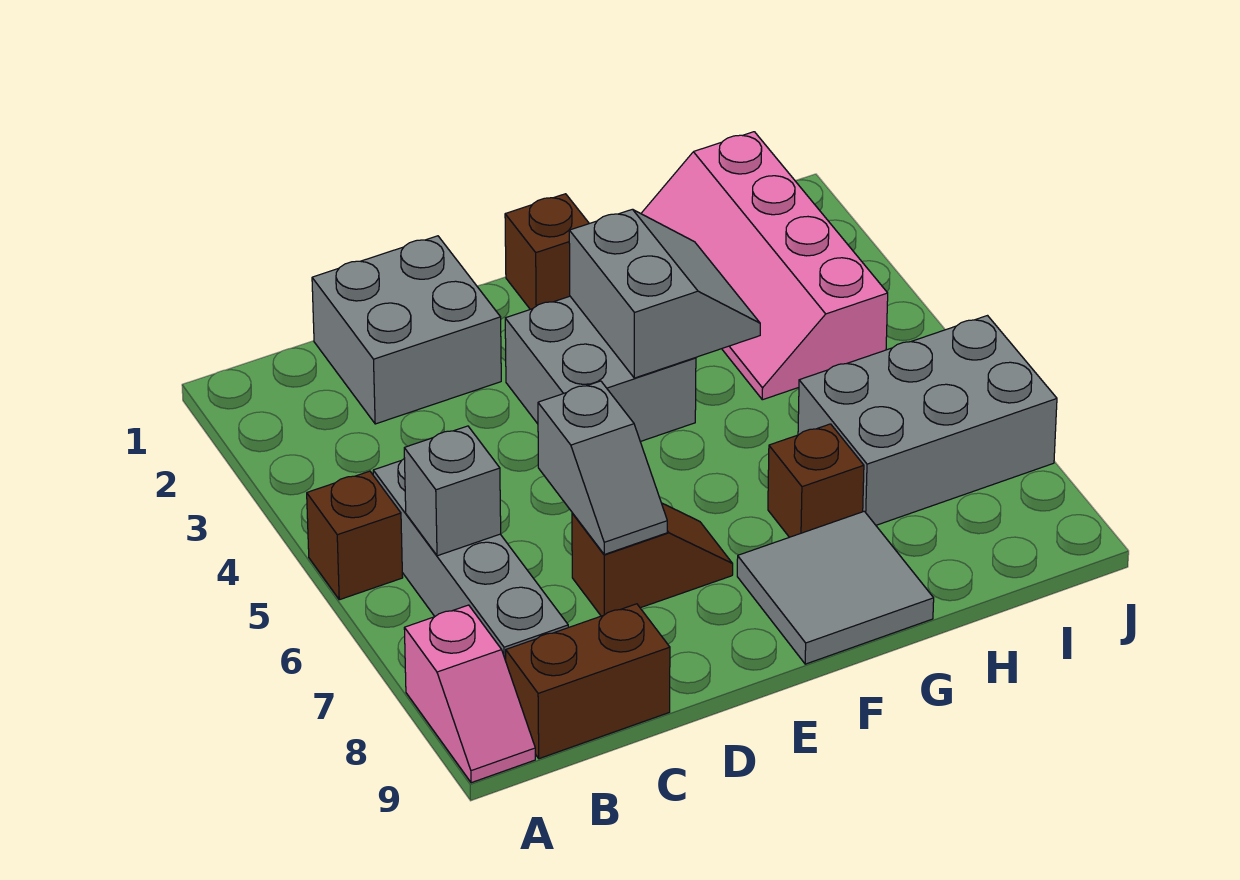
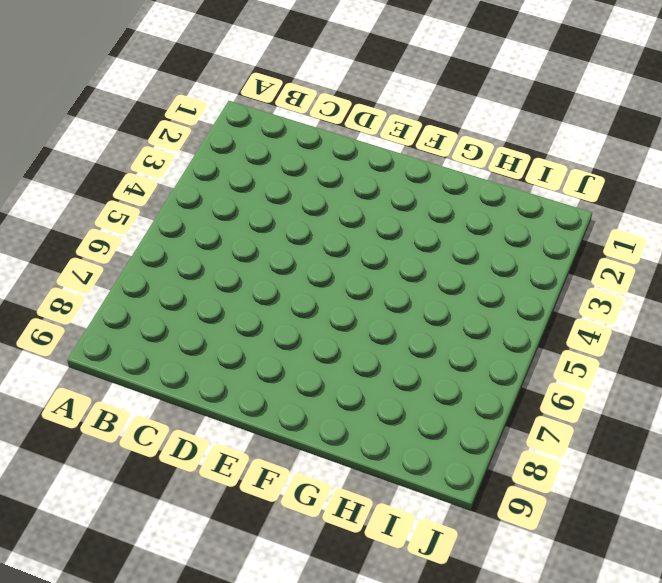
none -> brown 1x1 brick [307,471,403,600]
none -> pink 1x2 slope [404,605,535,783]
none -> grey 1x4 brick [373,458,568,661]

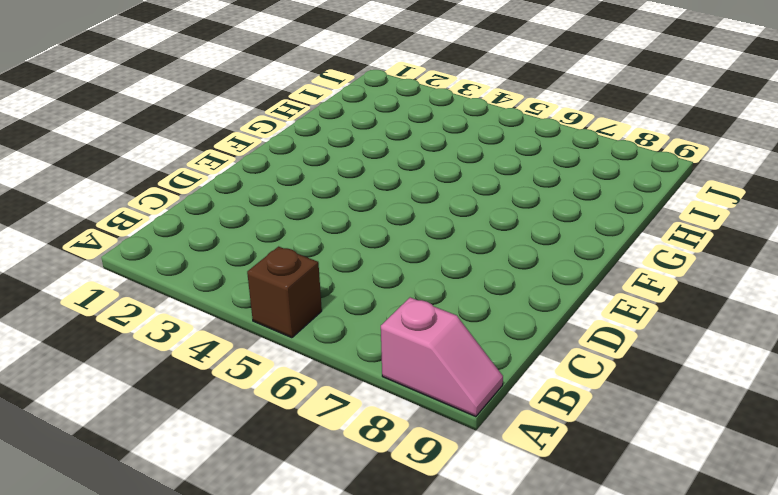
none -> grey 1x4 brick [373,458,568,661]
none -> brown 1x2 brick [506,604,670,759]
none -> grey 2x2 brick [312,236,501,424]

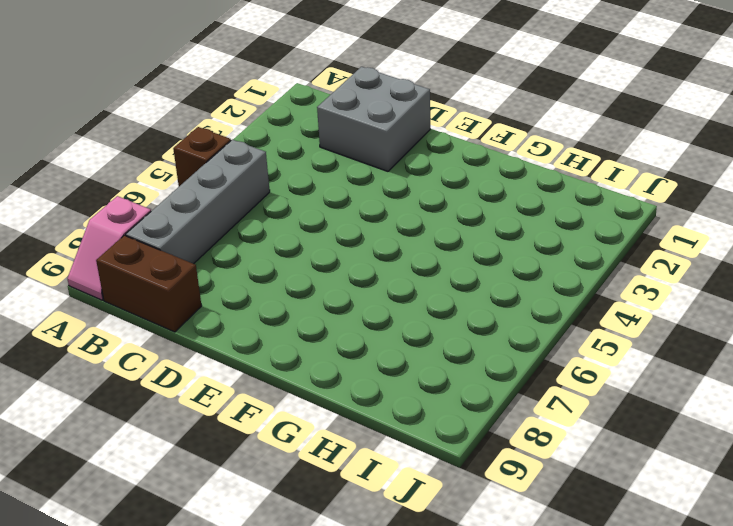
none -> brown 1x2 slope [572,503,733,616]
none -> grey 2x2 brick [505,296,696,442]
none -> brown 1x1 brick [505,194,589,309]

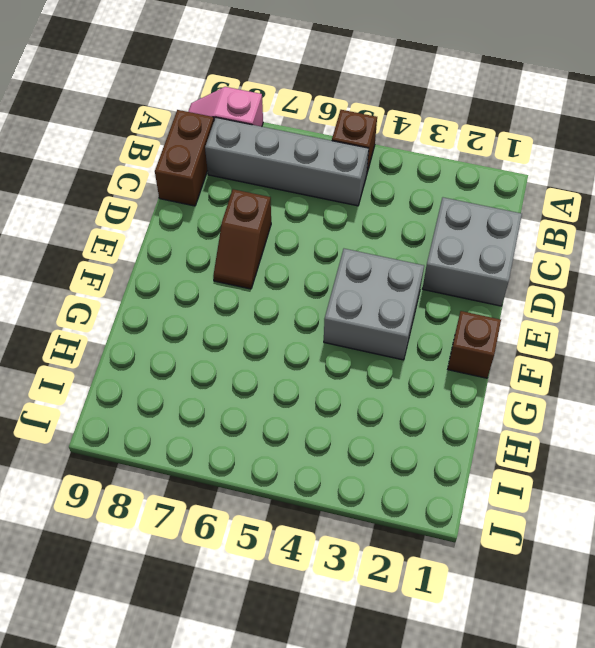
none -> grey 2x2 tile [737,511,934,664]
none -> brown 1x1 brick [768,424,864,537]
none -> pink 2x4 slope [641,132,888,400]

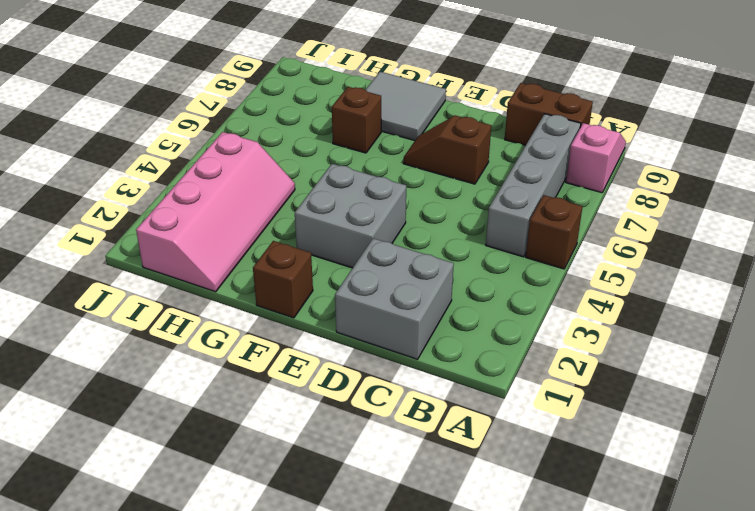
none -> grey 2x3 brick [798,316,1057,525]
none -> grey 1x1 brick [404,426,501,556]
none -> grey 1x2 slope [538,381,667,554]

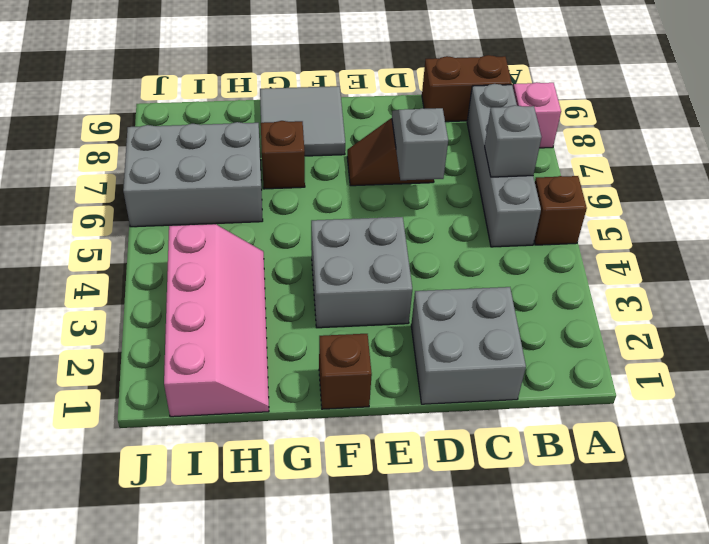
none -> grey 2x2 slope [569,209,760,378]

